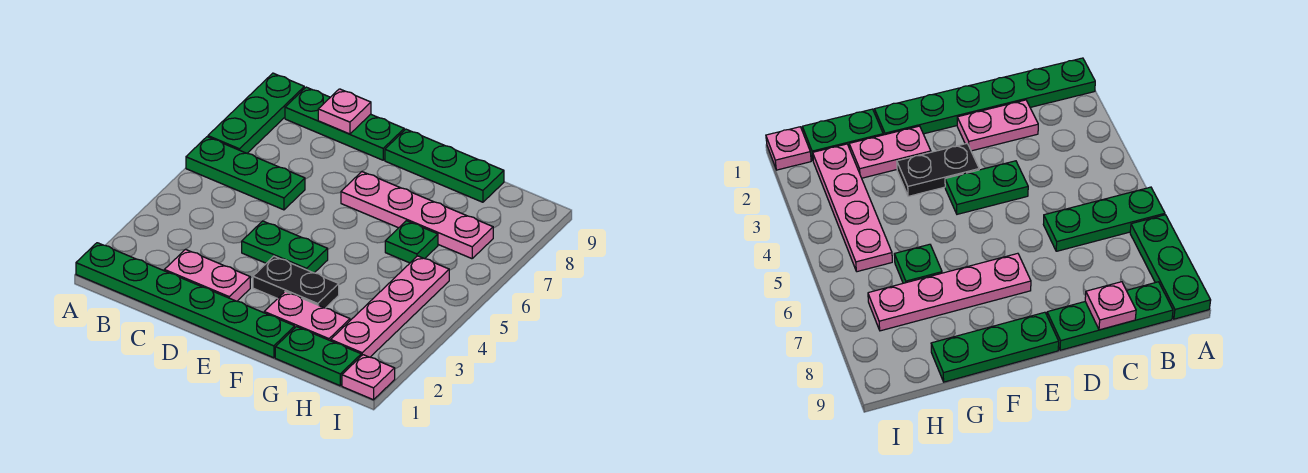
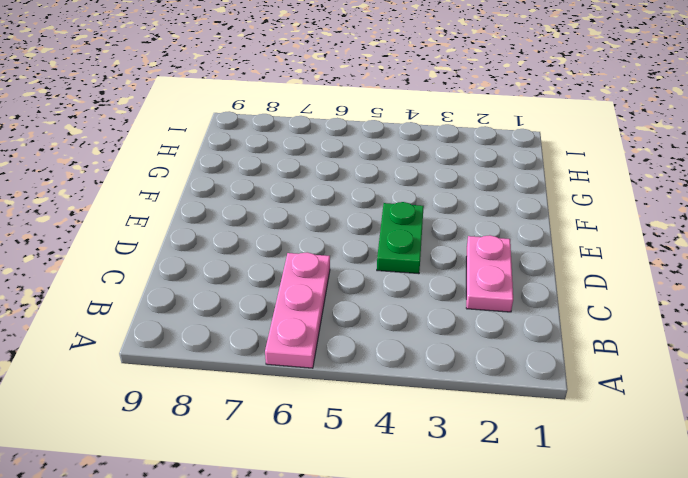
pink 1x3 plate [265,252,330,368] -> green 1x3 plate [186,137,305,210]
none -> green 1x6 plate [76,243,295,358]
none -> green 1x3 plate [208,73,304,153]
none -> green 1x3 plate [285,87,404,160]

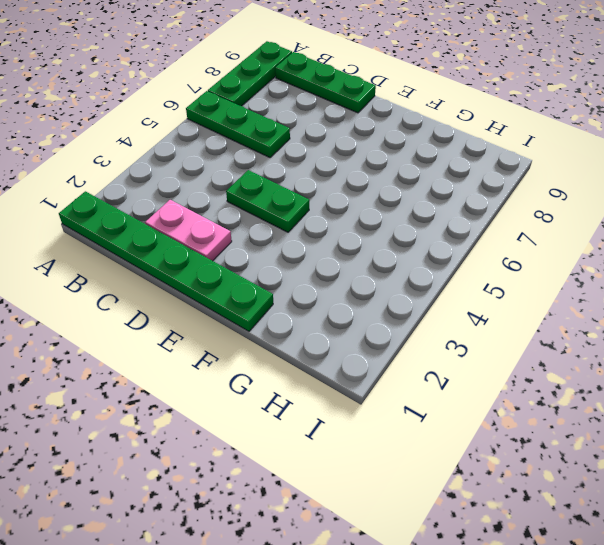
none -> black 1x2 plate [253,256,339,308]
none -> pink 1x4 plate [341,172,493,259]
none -> green 1x3 plate [385,129,504,202]

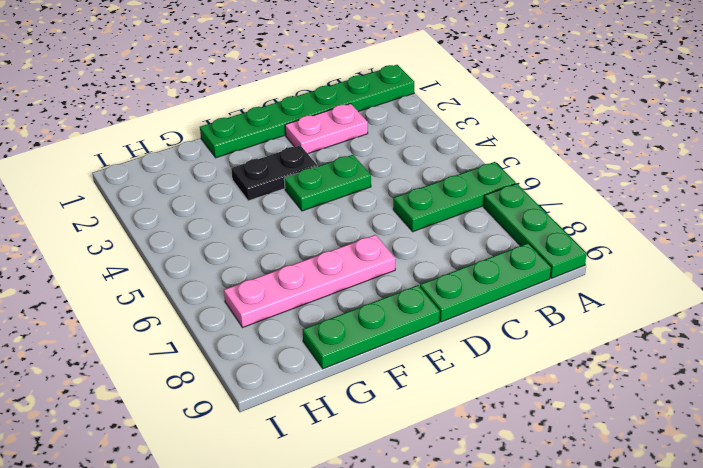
none -> pink 1x2 plate [264,291,350,341]
none -> green 1x2 plate [275,327,361,386]
none -> green 1x1 plate [385,221,438,263]

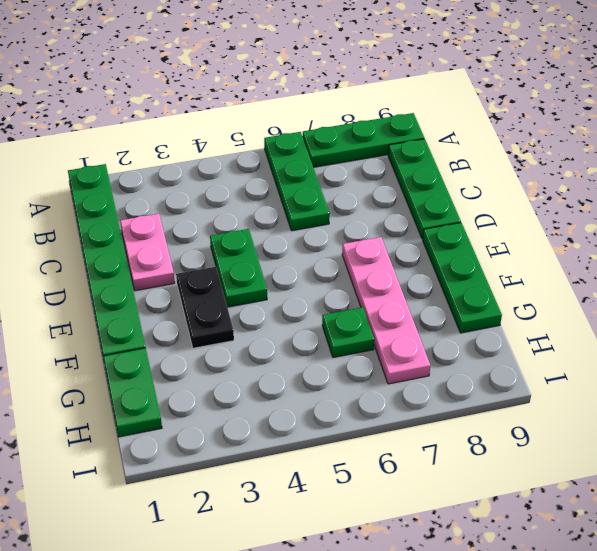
none -> pink 1x2 plate [264,291,350,341]
none -> pink 1x4 plate [331,256,449,357]
none -> pink 1x1 plate [342,355,395,400]

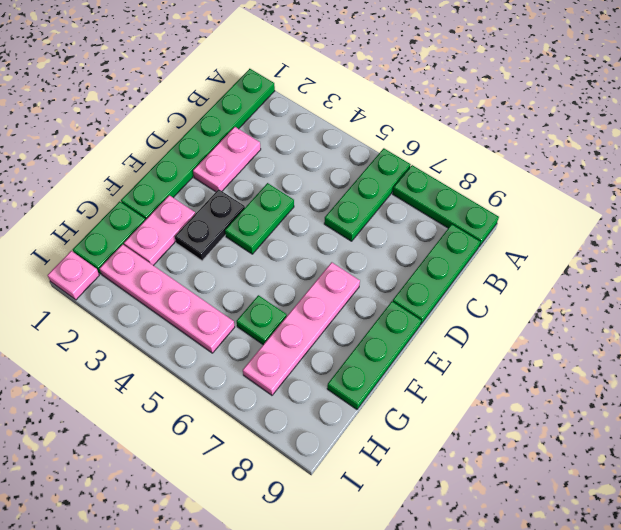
none -> pink 1x1 plate [318,89,371,134]

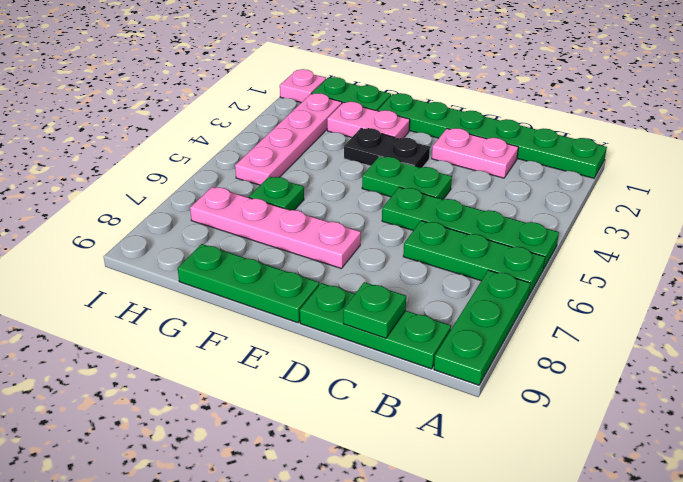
green 1x4 plate [382,187,559,269] -> none
green 1x1 plate [343,282,406,338] -> pink 1x1 plate [318,89,371,134]

